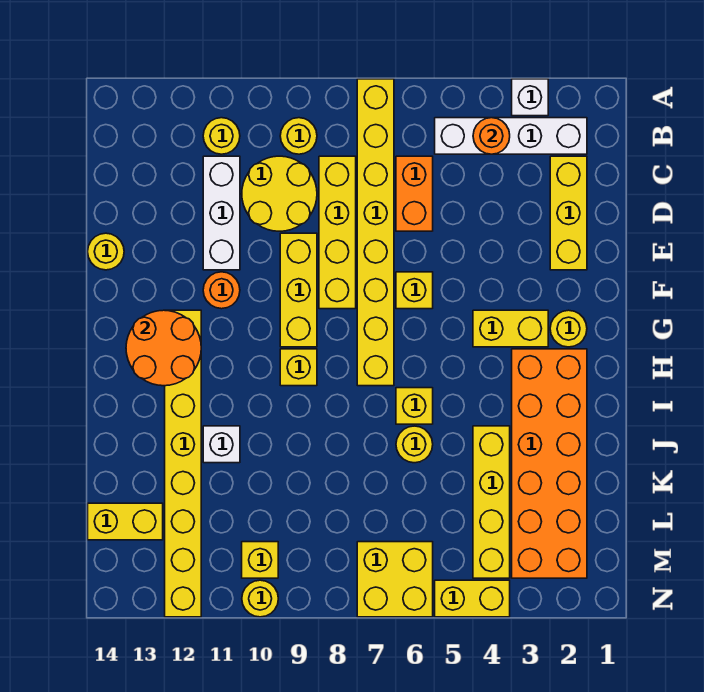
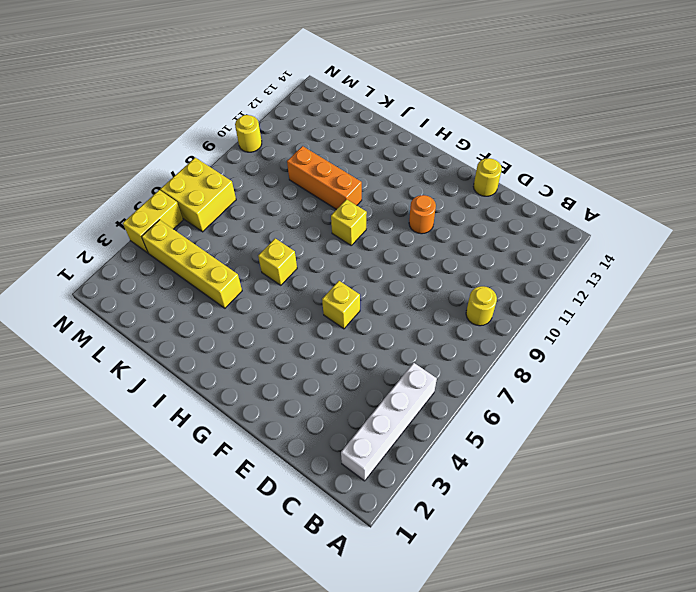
orange 1x3 brick [287,146,362,210] -> none
none -> white 1x1 brick [512,79,548,116]
none -> yellow 1x8 brick [357,79,394,386]
none -> yellow 1x1 round brick [203,118,240,154]
none -> yellow 1x3 brick [550,156,587,270]

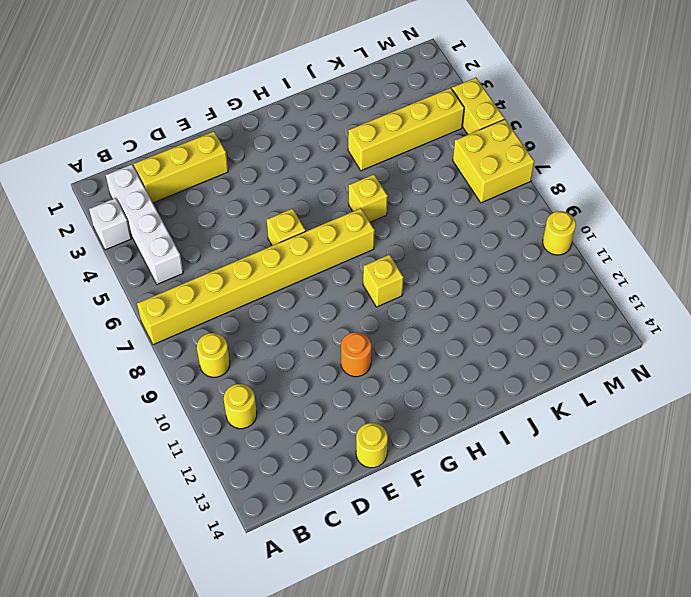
none -> orange 1x2 brick [396,156,433,231]
none -> yellow 1x4 brick [319,156,356,309]
none -> yellow 2x2 round brick [242,156,317,231]
none -> white 1x3 brick [203,156,240,270]

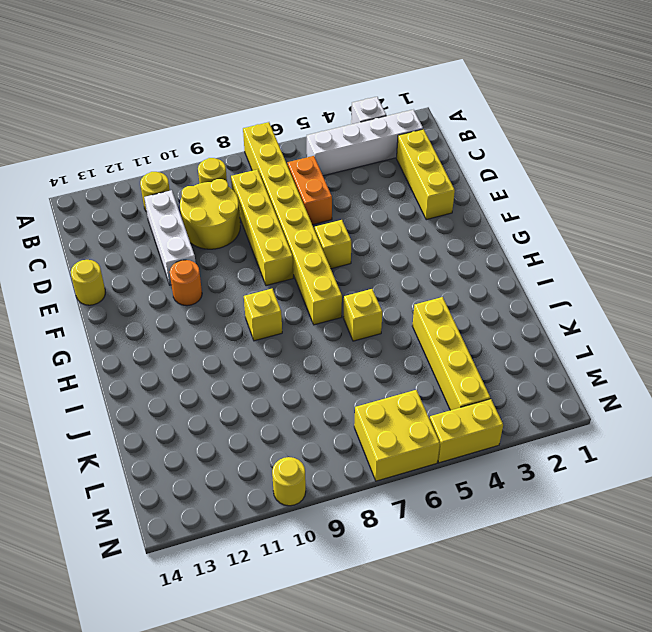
none -> yellow 1x3 brick [280,233,317,347]
none -> yellow 1x1 round brick [550,310,587,347]
none -> yellow 1x2 brick [473,310,548,347]
none -> yellow 1x8 brick [165,310,201,617]

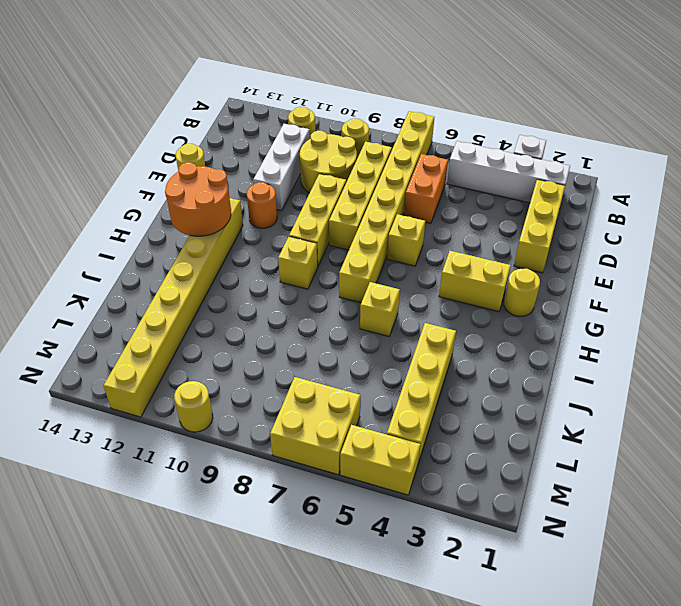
none -> orange 2x6 brick [512,349,587,578]
none -> yellow 1x1 round brick [396,426,433,463]
none -> white 1x1 brick [203,426,240,463]
none -> yellow 1x2 brick [88,503,163,540]

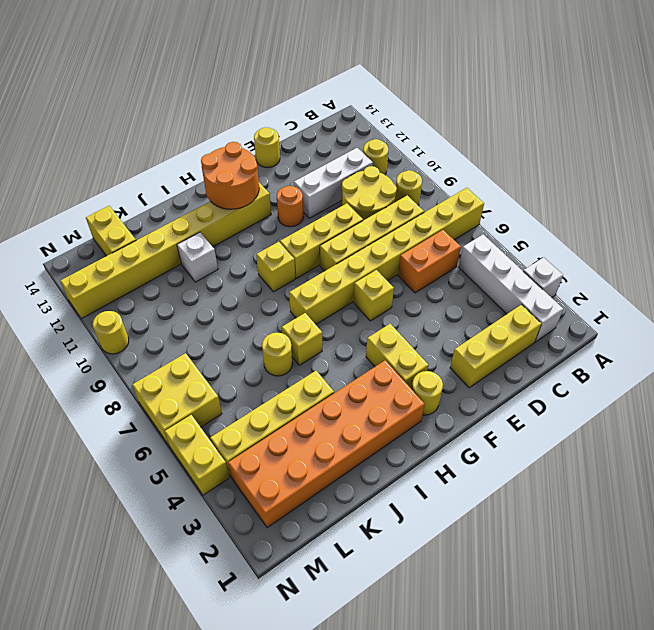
none -> yellow 1x1 brick [242,542,278,578]
none -> orange 1x1 round brick [473,118,510,154]

